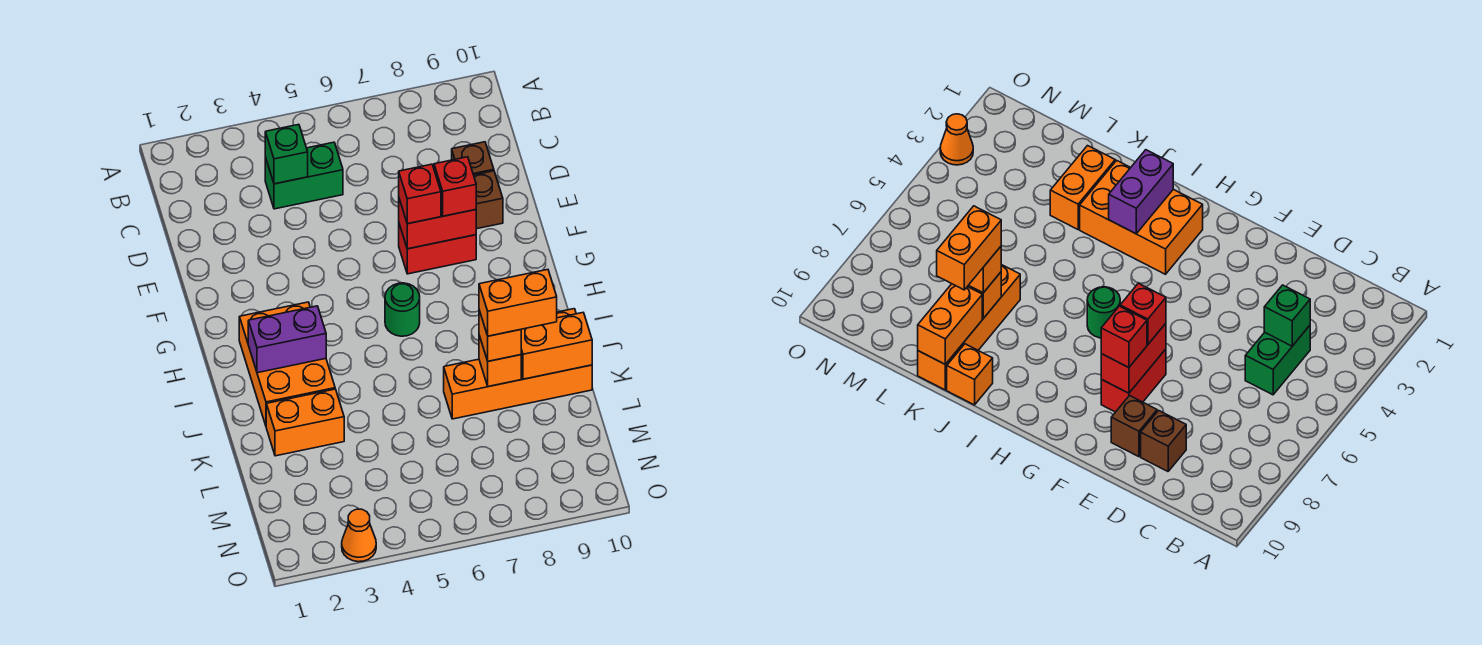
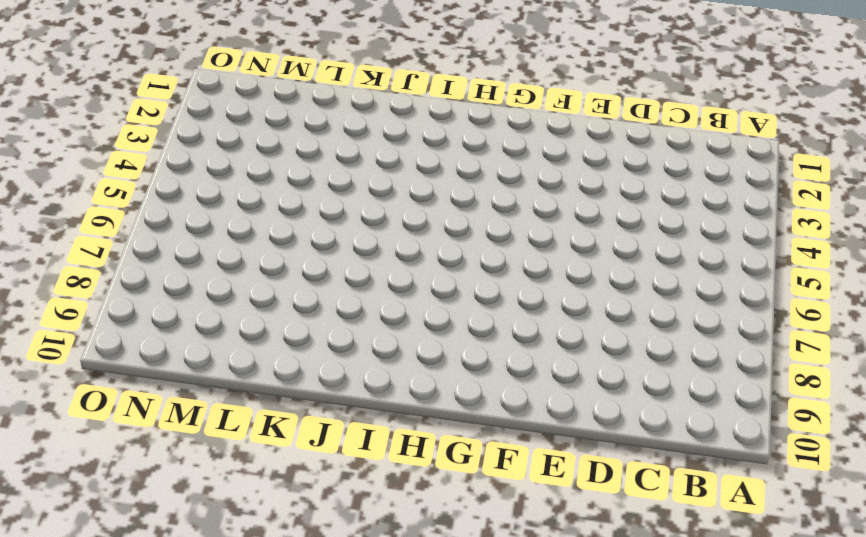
none -> green 1x2 brick [265,142,343,209]
none -> brown 1x1 brick [452,142,494,175]
none -> brown 1x1 brick [474,171,503,229]

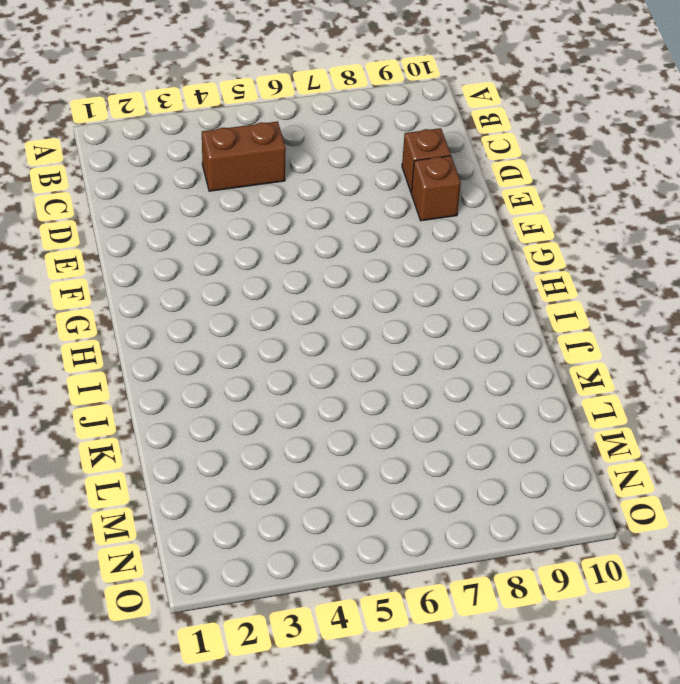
brown 1x2 brick [202,121,286,191] -> green 1x2 brick [265,142,343,209]
none -> red 1x2 brick [399,224,476,274]
none -> orange 2x3 brick [239,302,335,425]
none -> green 1x1 round brick [385,283,420,336]

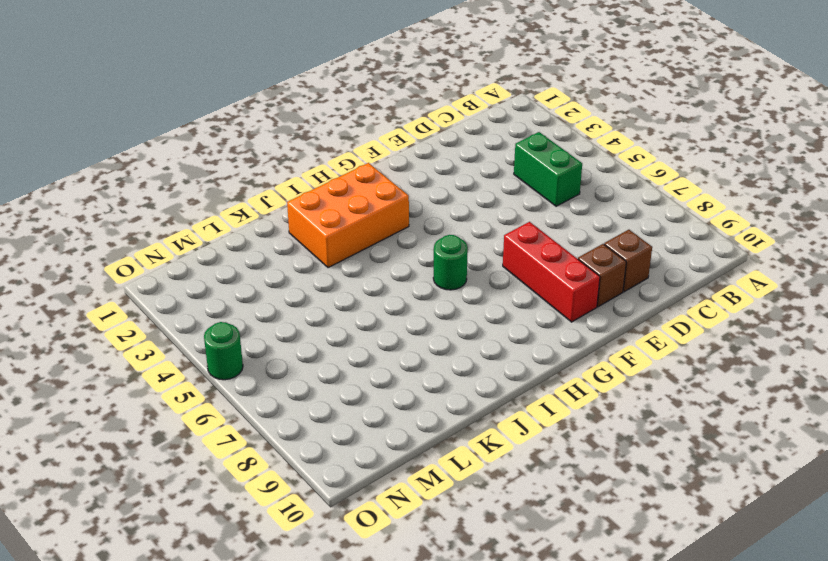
red 1x3 brick [503,222,600,322] -> red 1x2 brick [399,224,476,274]
green 1x1 round brick [204,322,243,380] -> none
none -> orange 1x1 brick [947,344,993,405]
none -> orange 1x2 brick [266,389,344,456]
none -> orange 1x4 brick [444,359,592,419]

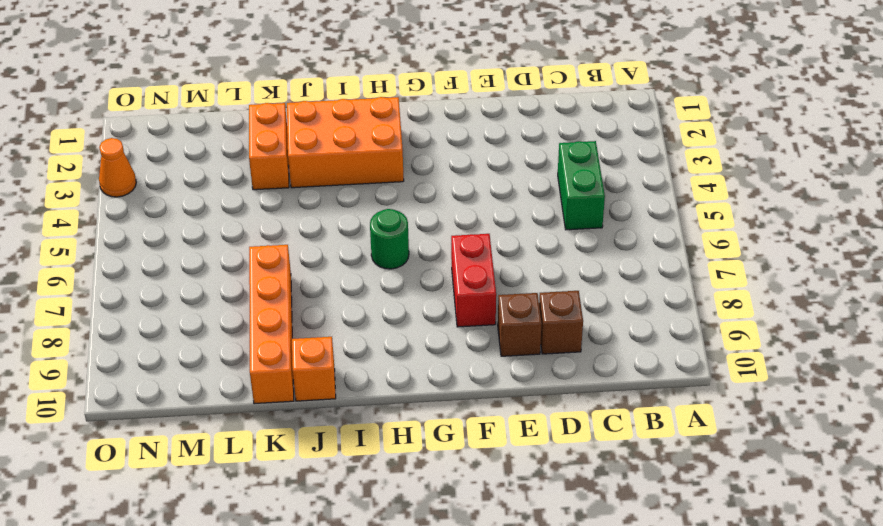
none -> green 1x1 brick [265,124,308,184]
none -> red 1x2 brick [399,199,476,249]
none -> purple 1x2 brick [248,306,326,373]

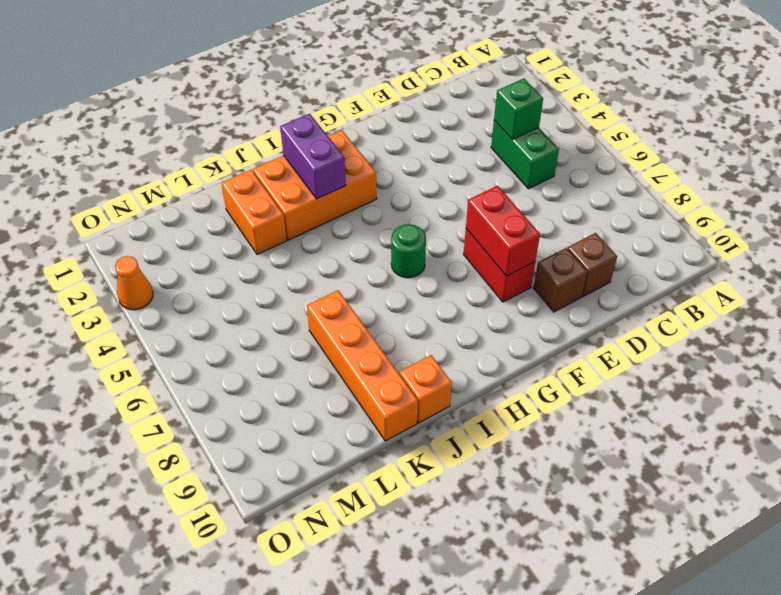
none -> orange 1x1 brick [479,335,521,387]
none -> orange 1x2 brick [521,313,592,379]
none -> red 1x1 brick [399,164,441,224]

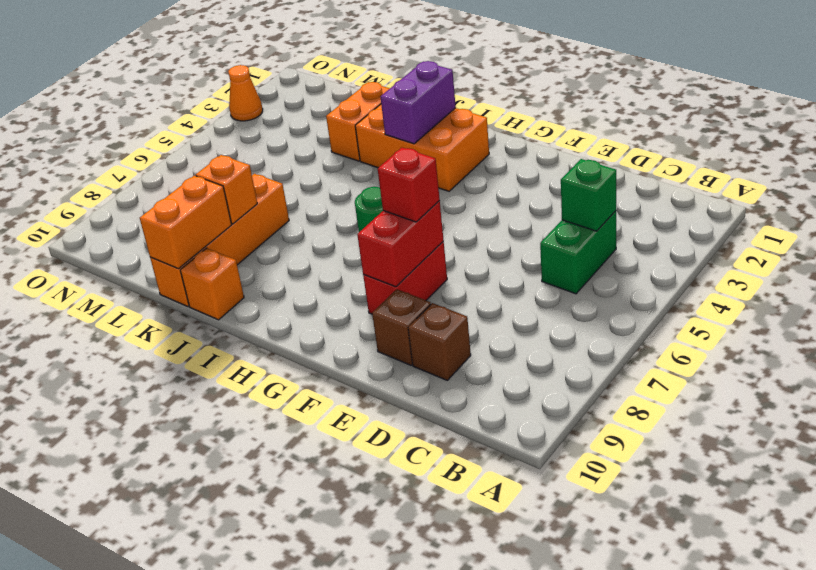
none -> red 1x1 brick [434,157,476,216]
none -> orange 1x1 brick [479,310,521,361]
none -> orange 1x2 brick [479,270,557,336]

